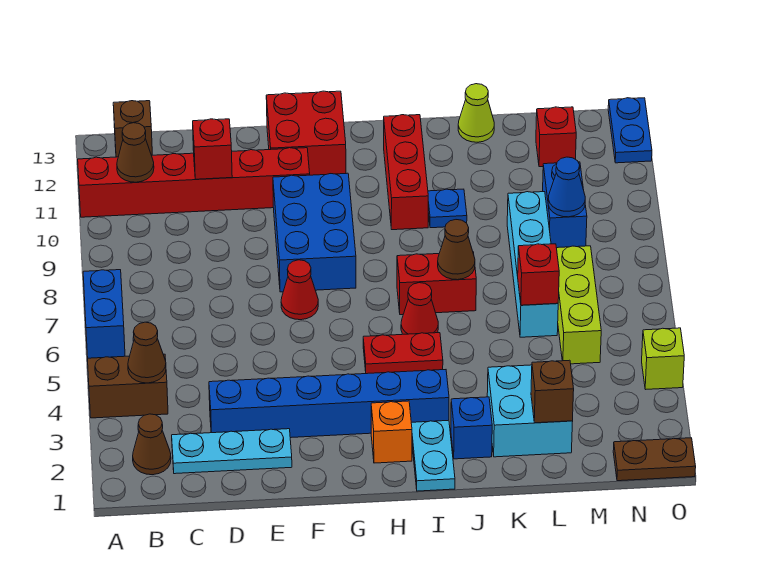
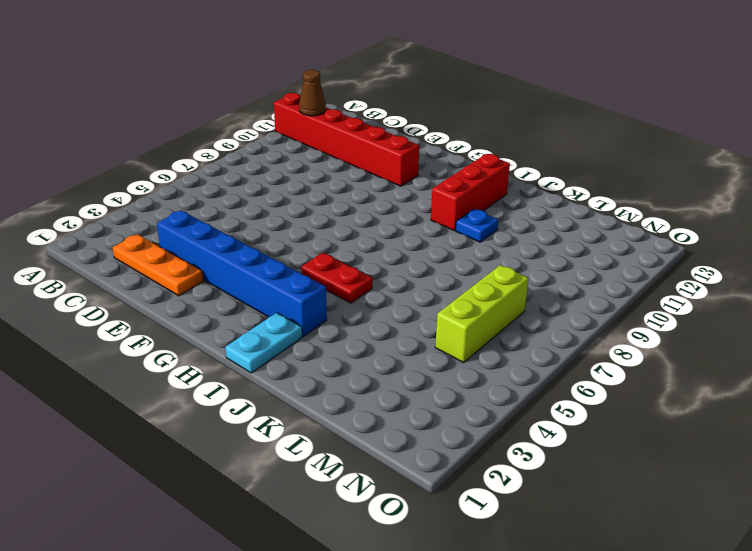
orange 1x3 plate [113,234,203,296] -> cyan 1x3 plate [172,429,292,474]
none -> brown 1x2 brick [88,354,168,418]
none -> blue 1x2 brick [83,270,125,358]
none -> brown 1x1 cone [133,414,171,475]
none -> brown 1x1 brick [113,101,152,157]

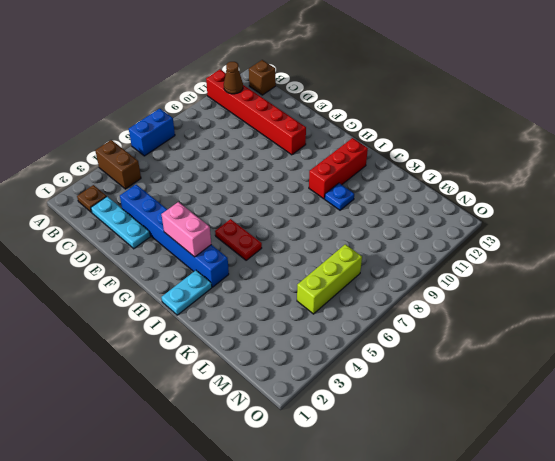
brown 1x1 plate [77,185,107,212] -> brown 1x1 cone [133,414,171,475]
pink 1x2 brick [161,202,211,257] -> none
none -> red 1x1 cone [281,260,318,320]
none -> blue 2x3 brick [273,173,356,292]
none -> red 2x2 brick [266,91,346,175]
none -> orange 1x1 brick [371,401,412,463]

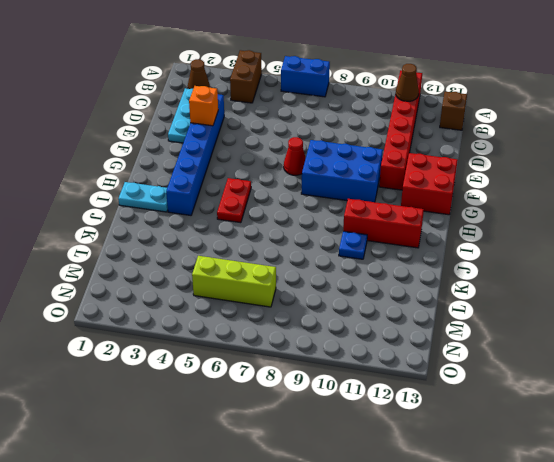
orange 1x1 brick [189,86,218,126] -> orange 1x1 brick moved to [371,401,412,463]
none -> red 1x1 cone [401,283,438,334]
none -> red 1x2 brick [397,252,476,315]
none -> blue 1x1 brick [451,397,492,459]
none -> cyan 2x2 brick [487,365,573,457]

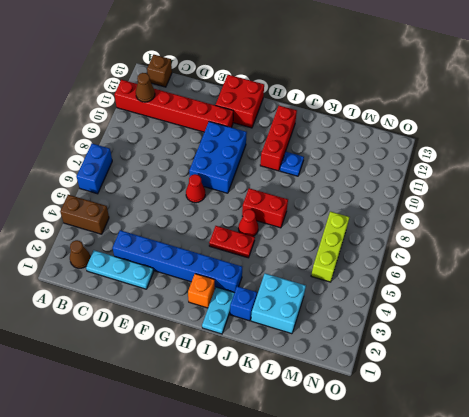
none -> lime 1x1 cone [458,84,494,142]
none -> cyan 1x4 brick [507,192,558,337]
none -> blue 1x2 brick [543,162,587,248]
none -> red 1x1 brick [536,107,576,167]

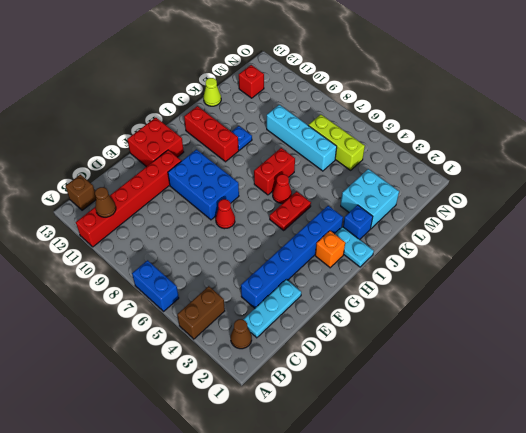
none -> blue 1x2 brick [543,162,587,248]
none -> brown 1x2 plate [613,438,696,481]
none -> lime 1x1 brick [642,328,684,389]
none -> blue 1x2 plate [608,98,652,163]

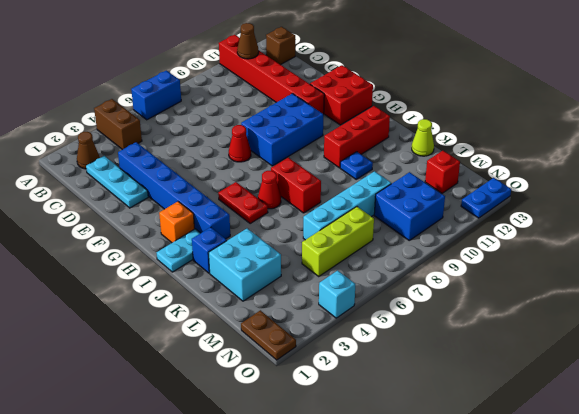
blue 2x2 brick [374,172,445,240] -> blue 1x2 brick [543,162,587,248]
cyan 1x1 brick [319,270,355,318] -> lime 1x1 brick [642,328,684,389]
none -> brown 1x1 cone [128,322,166,383]
none -> red 1x1 brick [193,119,232,179]
none -> brown 1x1 cone [438,220,475,280]
none -> brown 1x1 brick [531,360,574,423]

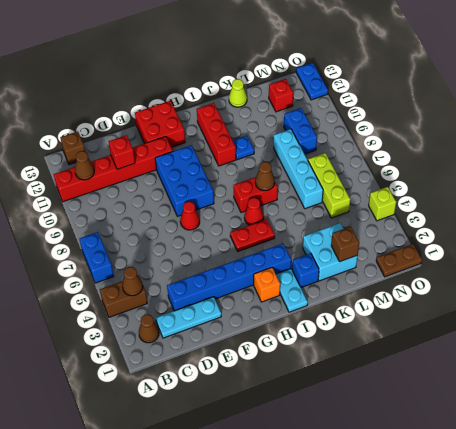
none -> red 1x1 brick [518,244,559,305]
none -> blue 1x1 cone [548,157,585,217]

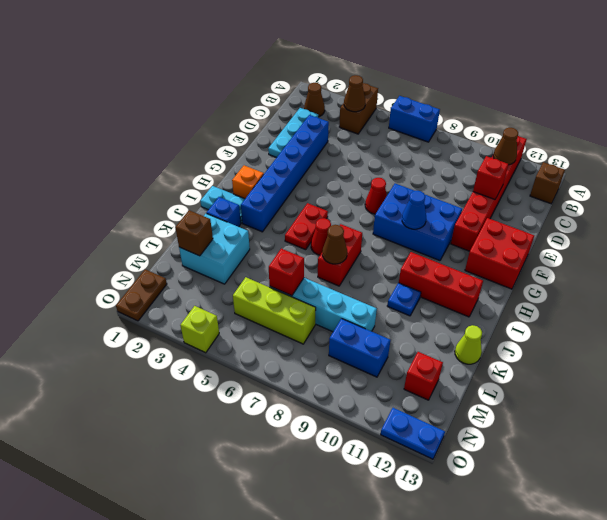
blue 1x1 cone [402,191,426,229] -> blue 1x1 cone moved to [548,157,585,217]

